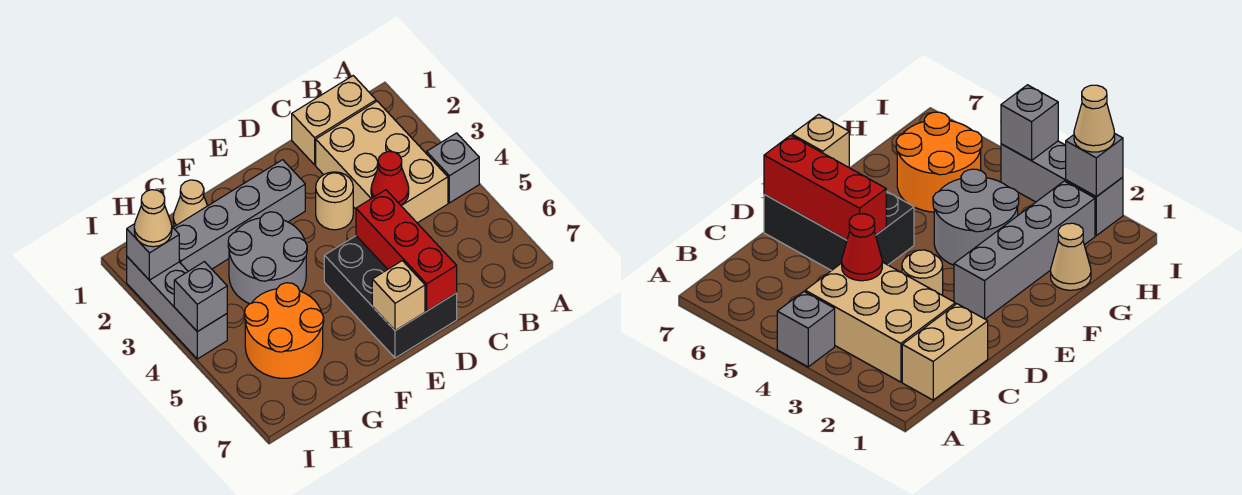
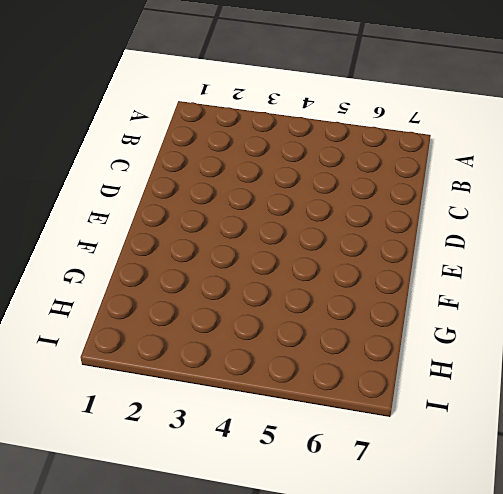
none -> grey 1x1 brick [427,133,479,203]
none -> tan 1x2 brick [292,76,376,165]
none -> tan 2x3 brick [316,101,448,223]

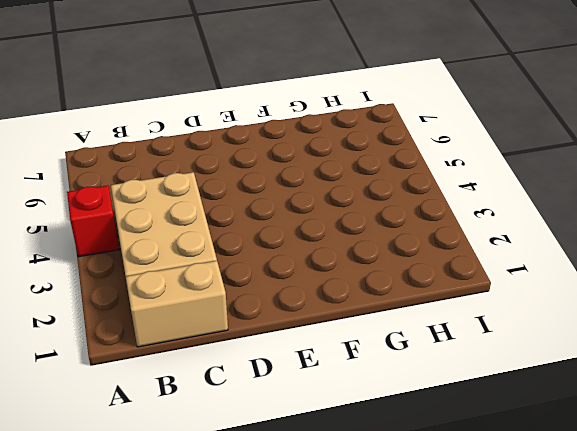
red 1x1 brick [67,186,119,257] -> grey 1x1 brick [427,133,479,203]
none -> tan 1x1 round brick [316,172,353,230]
none -> black 2x3 brick [324,236,457,358]
none -> grey 1x4 brick [173,160,305,271]

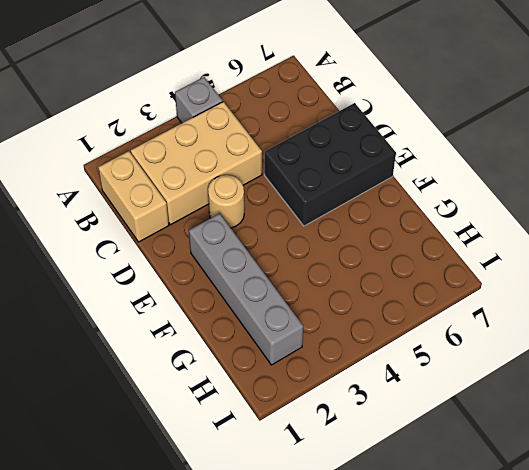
none -> grey 2x2 round brick [228,212,307,304]
none -> tan 1x1 cone [173,180,207,226]
none -> orange 2x2 round brick [245,283,324,378]

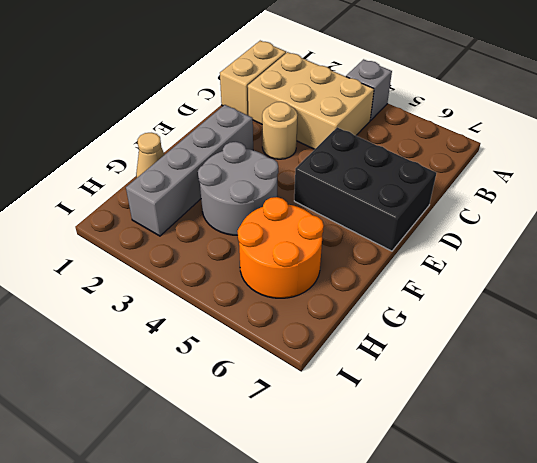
none -> grey 1x3 brick [127,257,227,359]
none -> red 1x1 cone [371,151,409,205]
none -> red 1x3 brick [356,190,457,311]

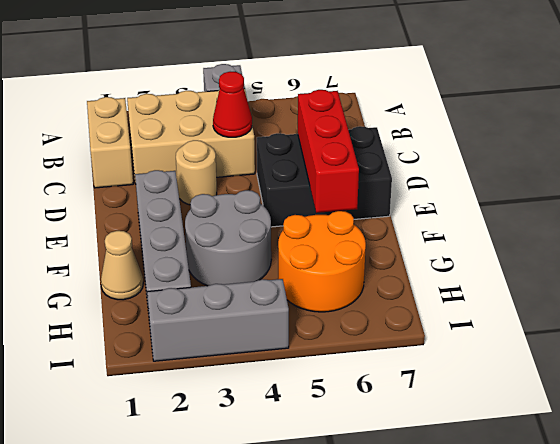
red 1x3 brick [298,90,359,213] -> red 1x3 brick turned to [356,190,457,311]
none -> tan 1x1 brick [372,261,425,331]
none -> grey 1x1 brick [127,224,179,280]
none -> grey 1x1 brick [174,262,227,332]

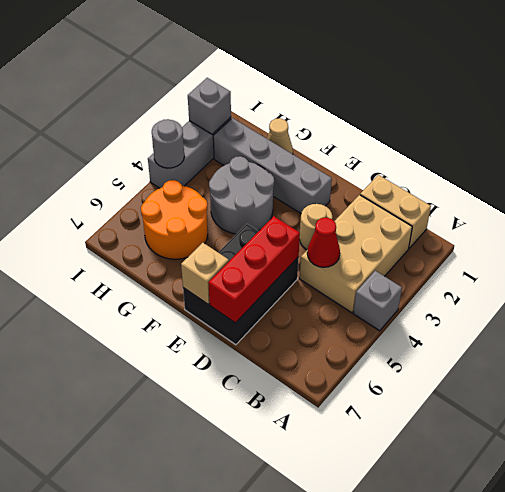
grey 1x1 round brick [152,119,184,168] -> grey 1x1 brick [174,262,227,332]
none -> tan 1x1 cone [134,190,172,247]

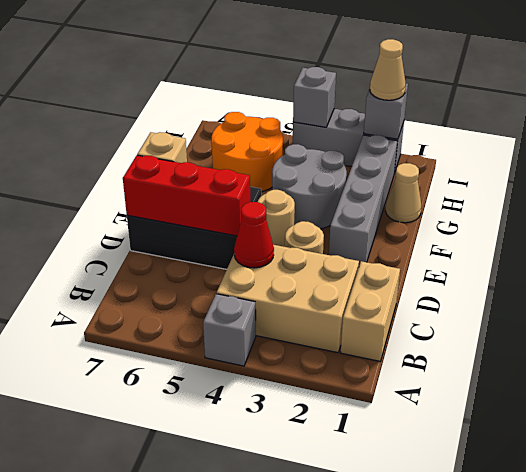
tan 1x1 round brick [258,190,295,247] -> none

